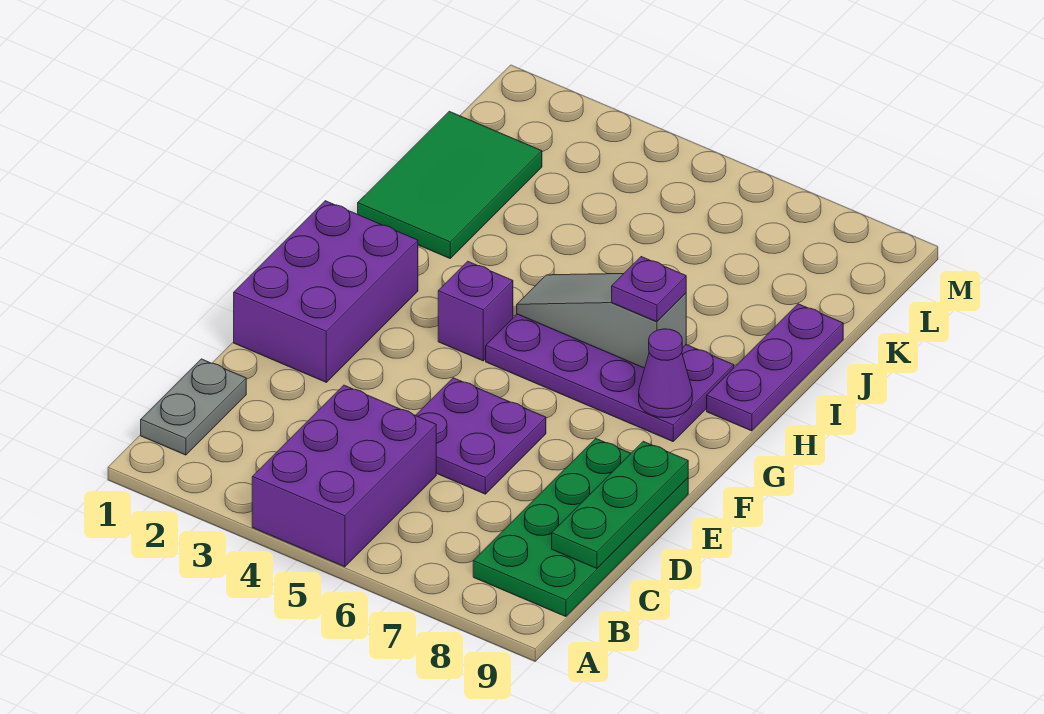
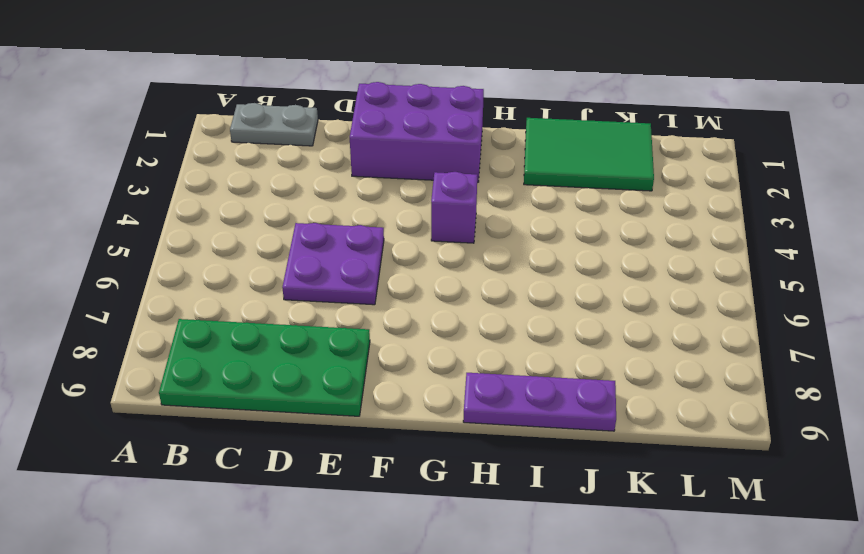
none -> purple 2x3 brick [252,385,436,567]
none -> purple 2x4 plate [486,314,734,441]
none -> green 1x3 plate [552,441,688,568]

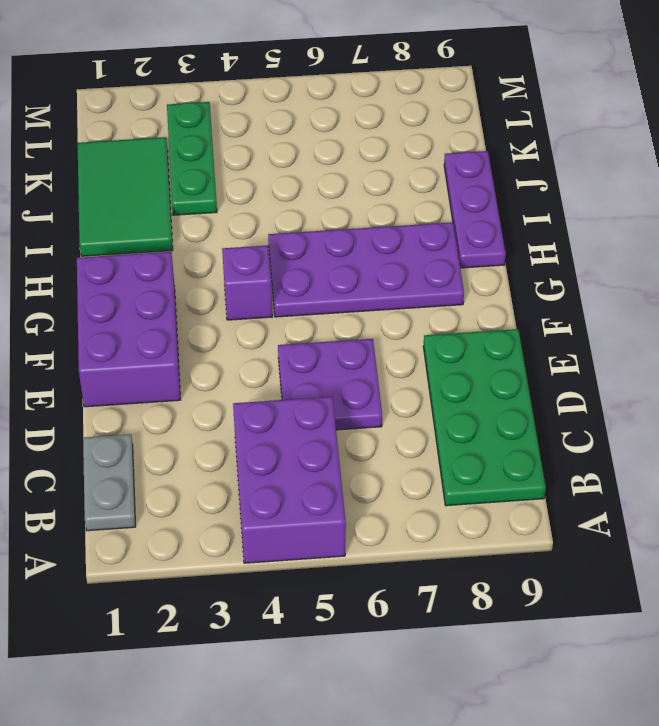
green 1x3 plate [167,102,217,215] -> green 1x3 plate moved to [552,441,688,568]
none -> purple 1x1 cone [639,329,692,418]
none -> grey 1x3 slope [517,274,686,368]
none -> purple 1x1 plate [612,257,686,322]

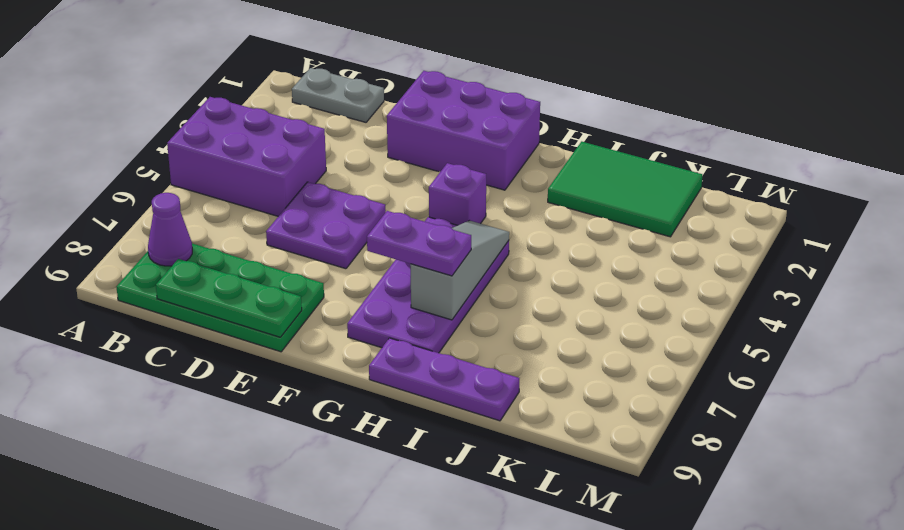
purple 1x1 cone [148,193,192,266] -> purple 1x1 cone moved to [639,329,692,418]
purple 1x2 plate [367,211,471,276] -> purple 1x1 plate [612,257,686,322]

